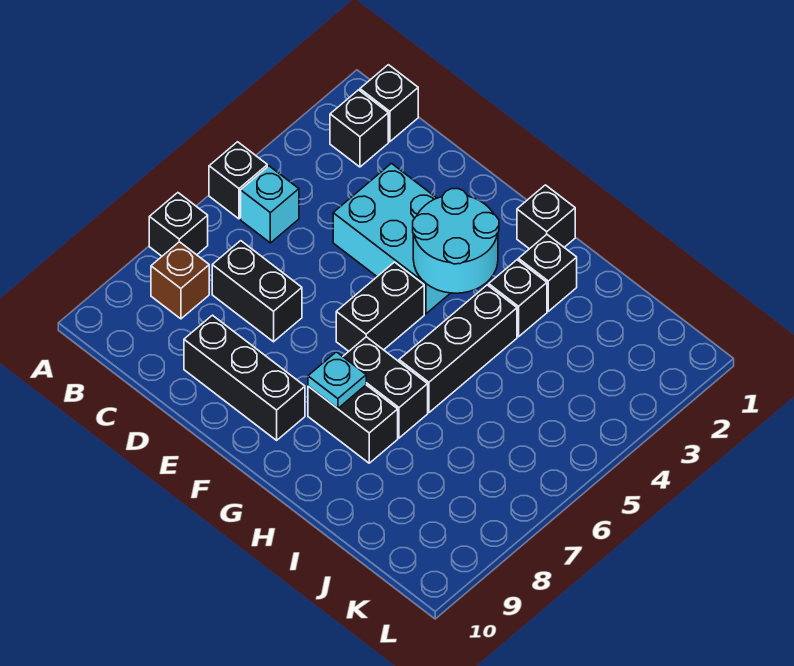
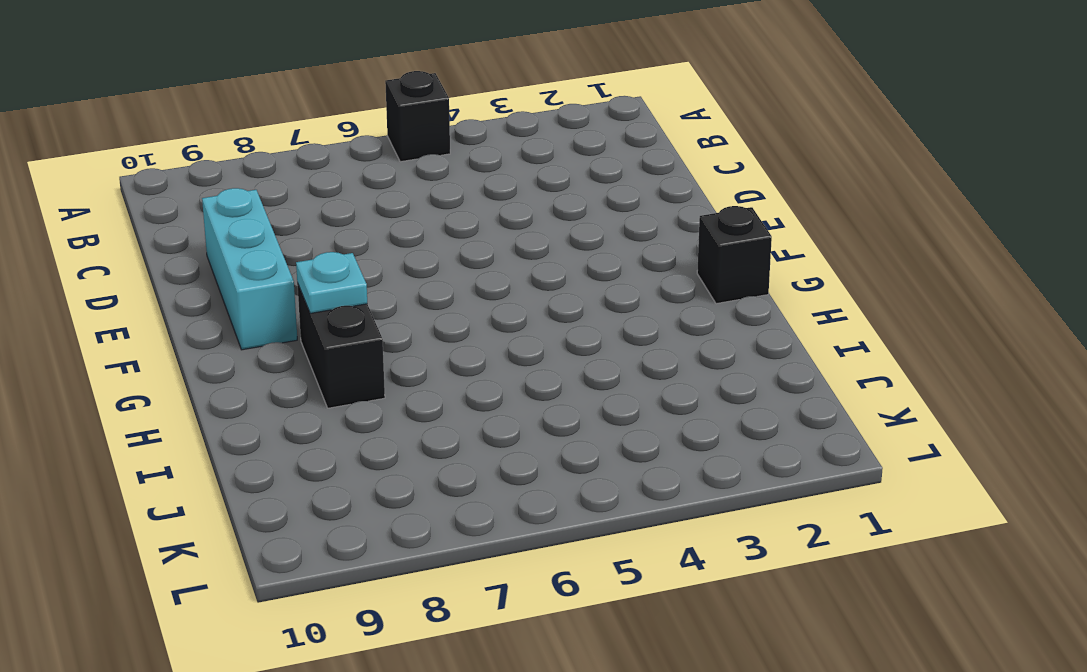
cyan 1x3 brick [202,188,297,350] -> black 1x3 brick [184,315,305,440]
none -> black 1x1 brick [149,193,208,256]
none -> black 1x1 brick [360,65,418,142]
none -> black 1x1 brick [330,90,388,167]

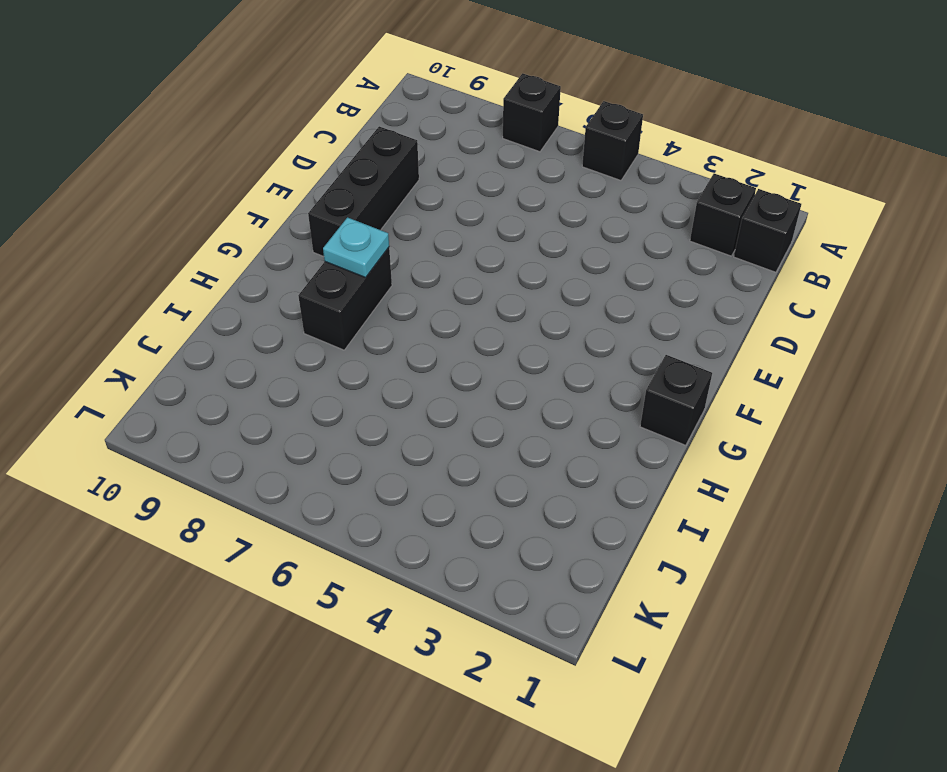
none -> cyan 1x1 brick [241,166,299,243]
none -> brown 1x1 brick [151,242,209,319]
none -> black 1x2 brick [212,241,302,342]

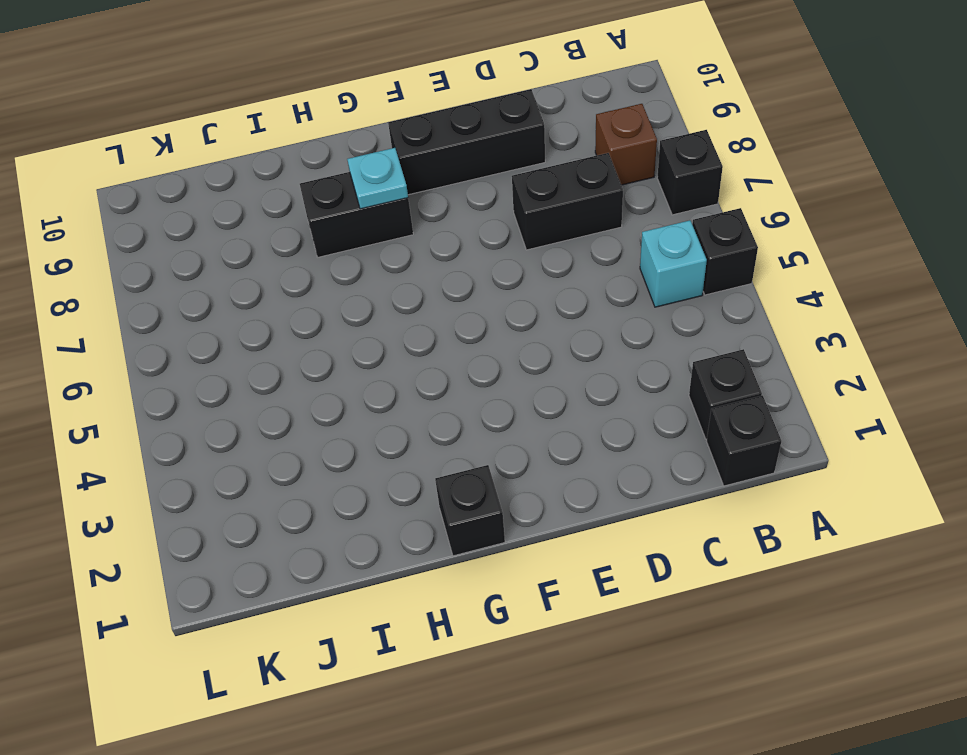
none -> cyan 2x3 brick [333,164,450,314]
none -> black 1x2 brick [336,262,424,351]
none -> black 1x2 brick [343,337,428,438]

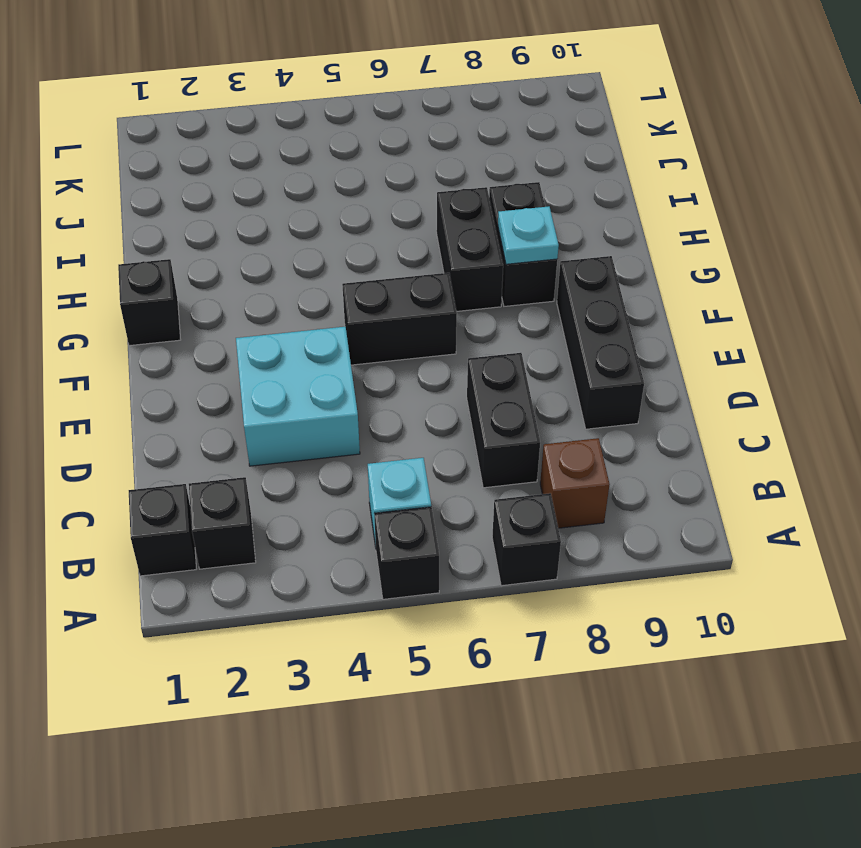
cyan 2x2 brick [236,327,360,466] -> cyan 2x3 brick [333,164,450,314]
none -> black 1x1 brick [518,235,577,311]
none -> black 1x1 brick [489,260,547,337]
none -> black 1x3 brick [399,285,517,413]

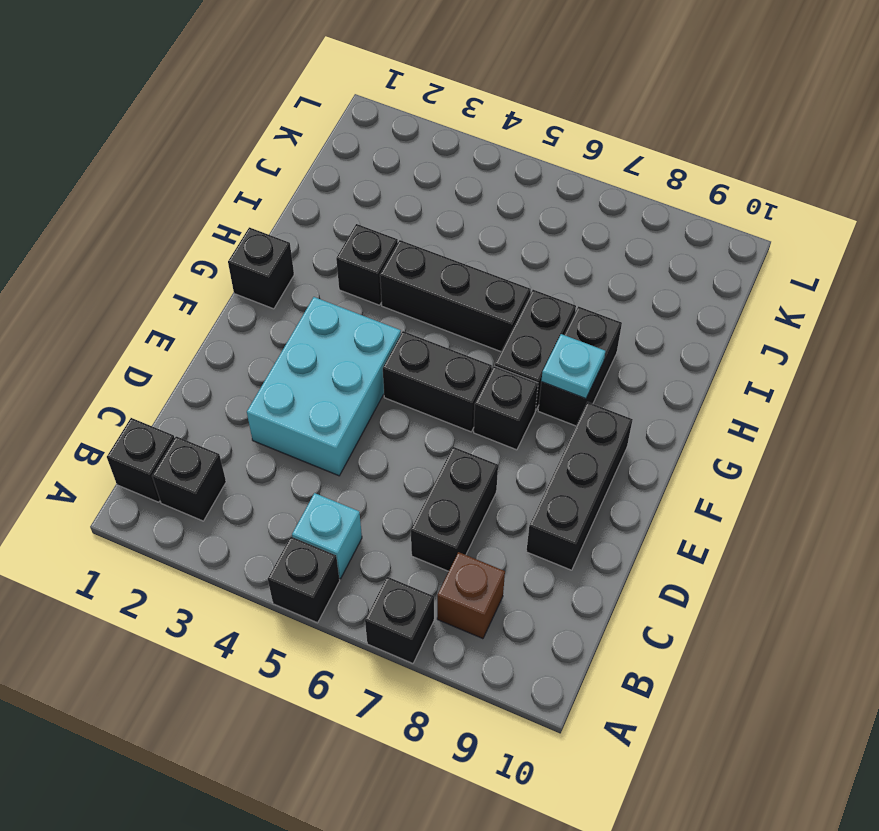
black 1x1 brick [474,366,538,450] -> black 1x1 brick moved to [518,235,577,311]
none -> cyan 2x2 round brick [413,189,499,293]

